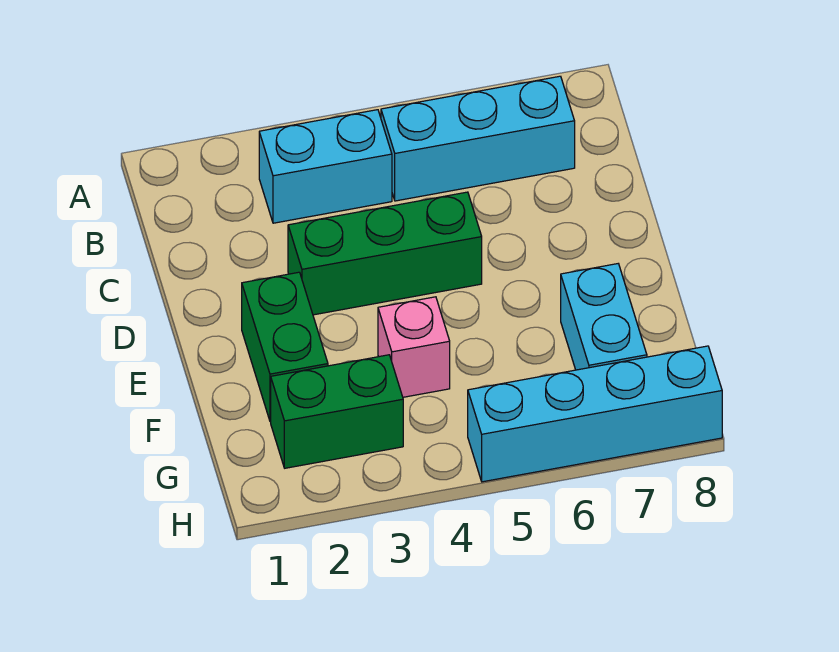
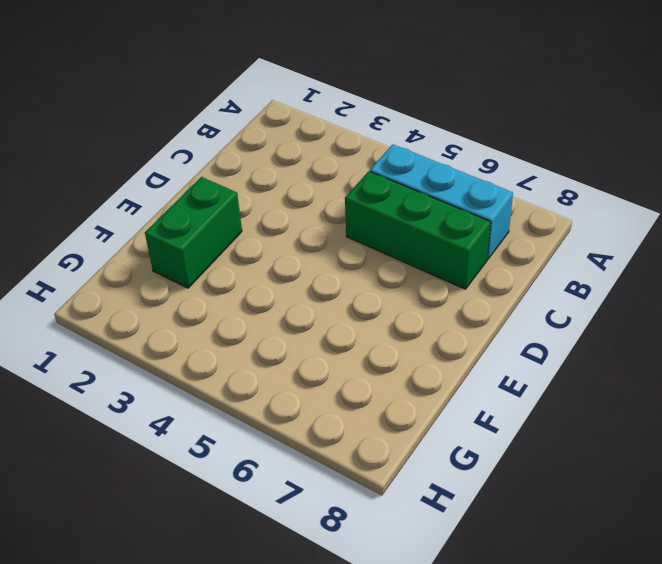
green 1x3 brick [345,171,491,289] -> green 1x3 brick moved to [288,192,482,315]
none -> cyan 1x2 brick [259,110,392,223]
none -> pink 1x1 brick [378,297,450,397]

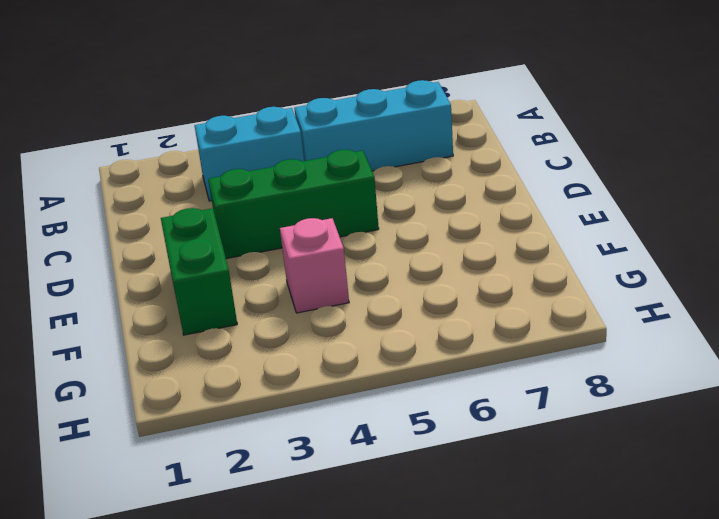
none -> cyan 1x2 brick [561,264,647,370]
none -> green 1x2 brick [271,355,403,468]

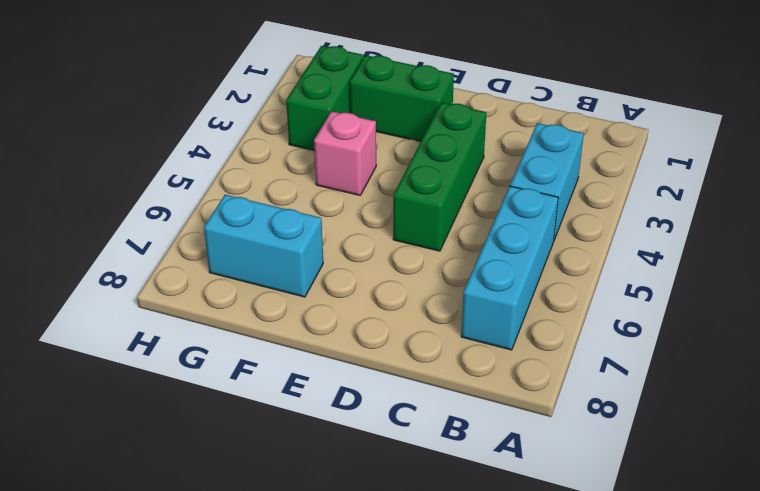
none -> cyan 1x4 brick [468,346,722,482]

